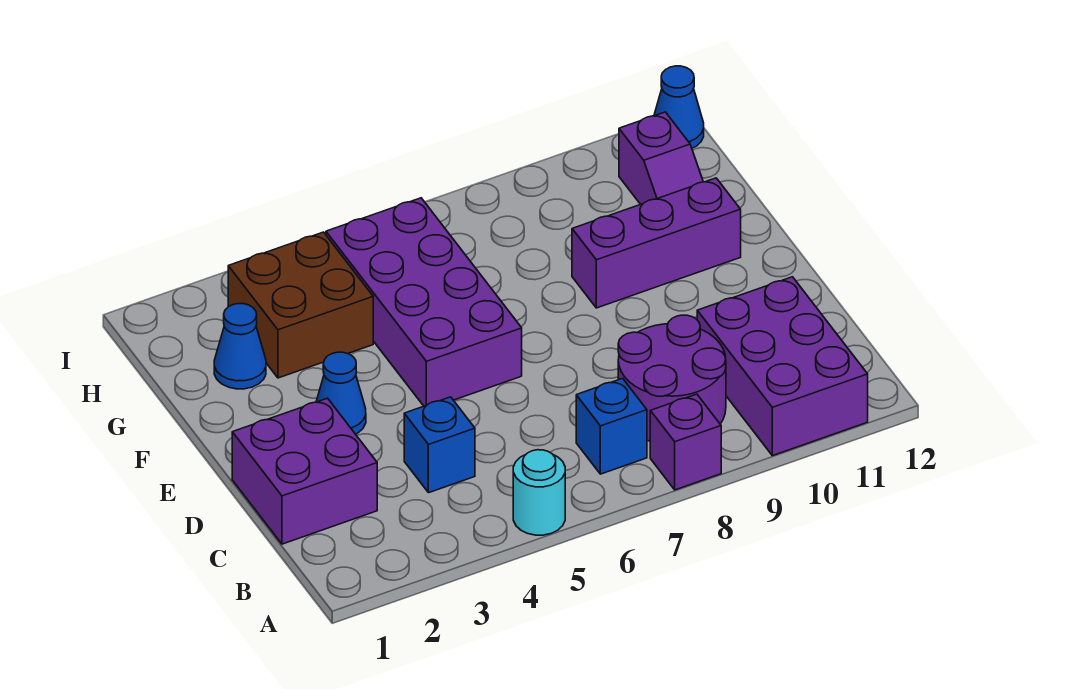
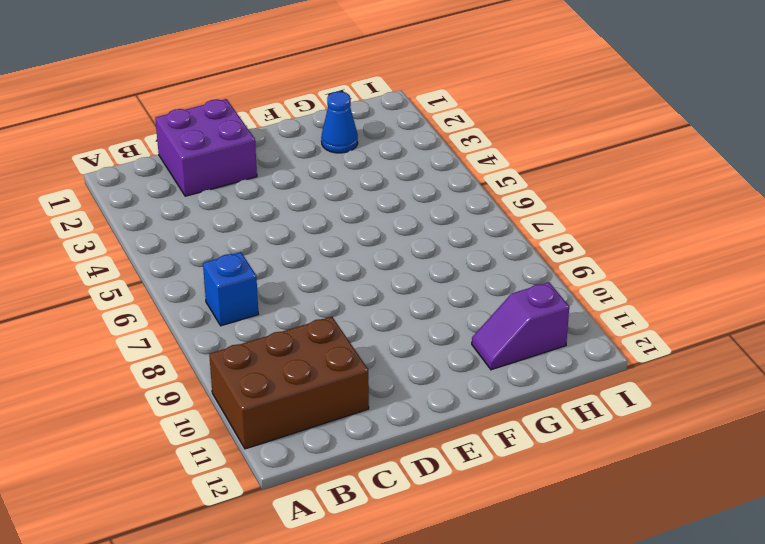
brown 2x3 brick [209,317,369,449] -> purple 2x3 brick [697,277,868,456]
none -> cyan 1x1 round brick [513,450,565,535]
none -> purple 1x1 brick [650,394,721,490]
none -> purple 2x2 round brick [618,315,726,441]

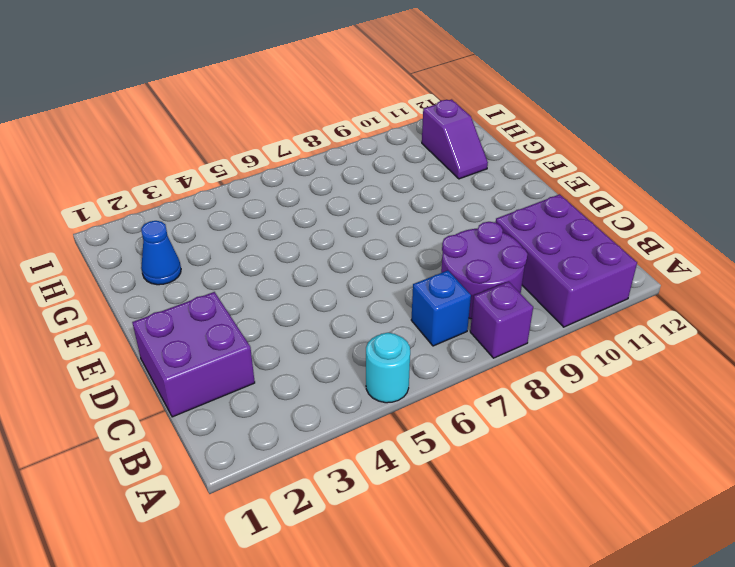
none -> blue 1x1 brick [404,397,475,493]
none -> blue 1x1 cone [316,352,366,434]
none -> purple 2x4 brick [326,198,522,406]

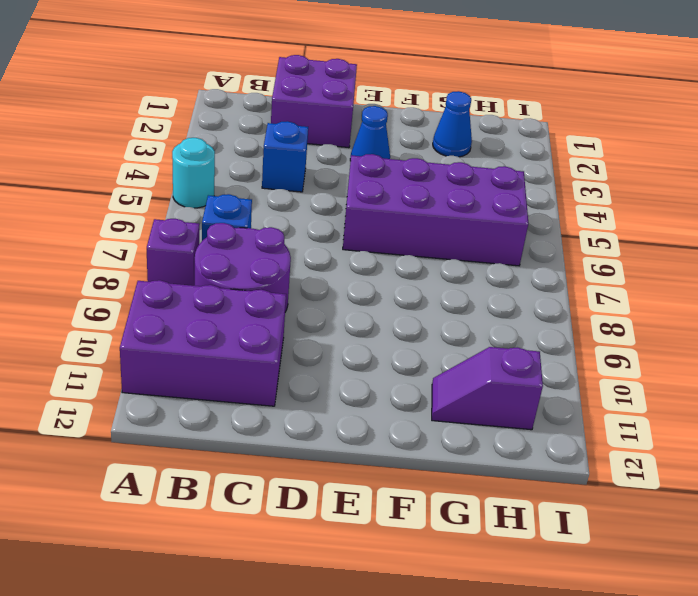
none -> purple 1x3 brick [572,178,741,308]
none -> brown 2x2 brick [228,232,373,378]
none -> blue 1x1 cone [654,66,704,148]

